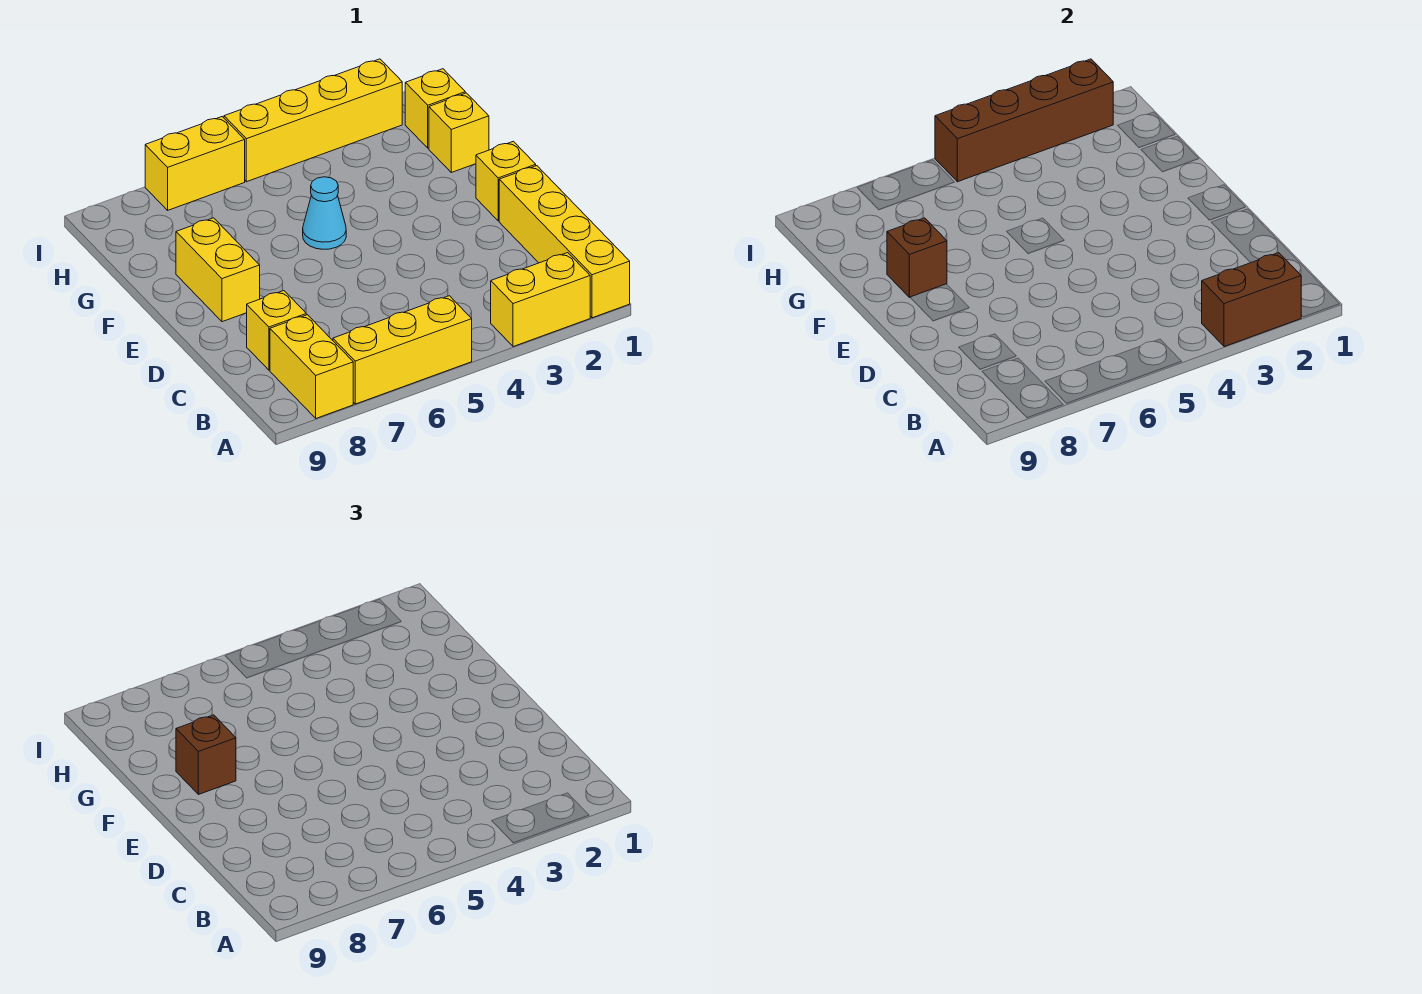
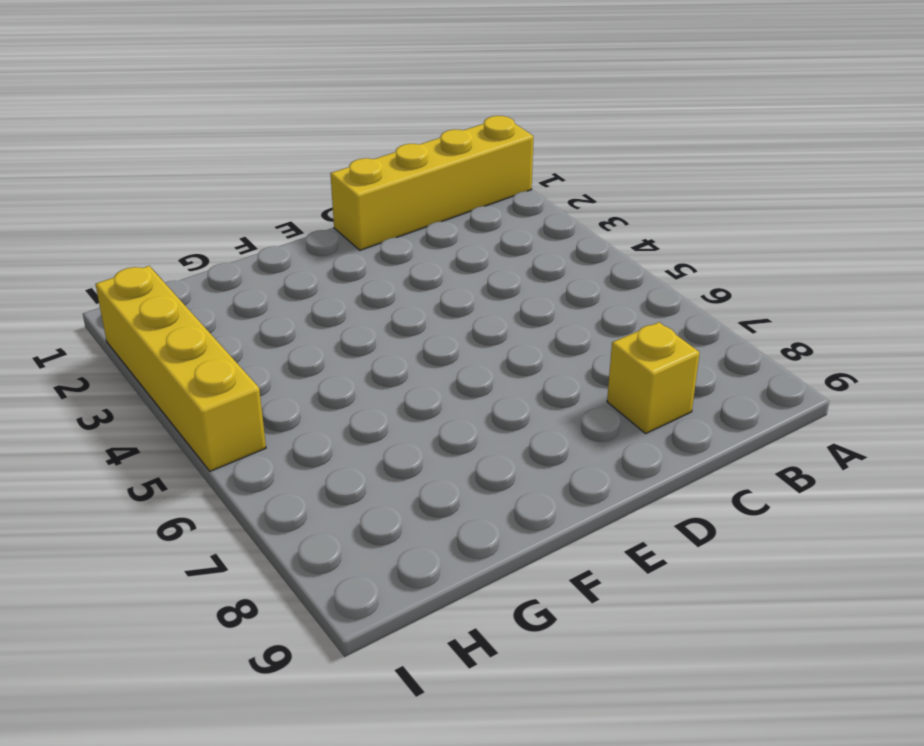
none -> yellow 1x2 brick [491,253,590,347]
none -> yellow 1x3 brick [333,296,472,404]
none -> yellow 1x2 brick [270,315,353,418]

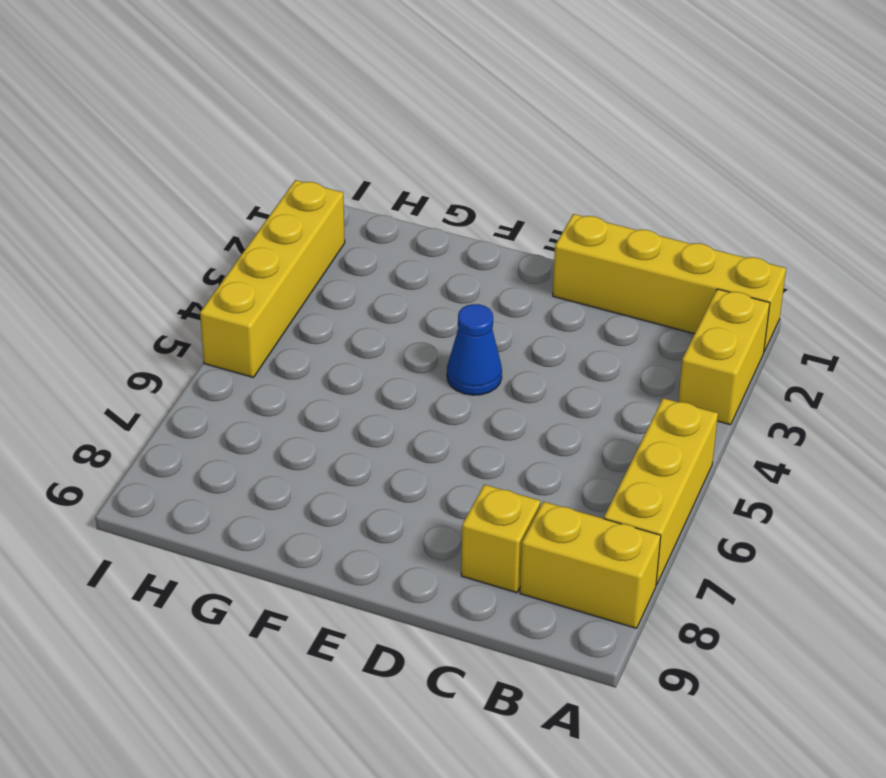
blue 1x1 cone [447,304,502,395] -> none
none -> yellow 1x1 brick [476,141,536,221]
none -> yellow 1x2 brick [176,218,260,322]
none -> cyan 1x1 cone [303,177,346,249]

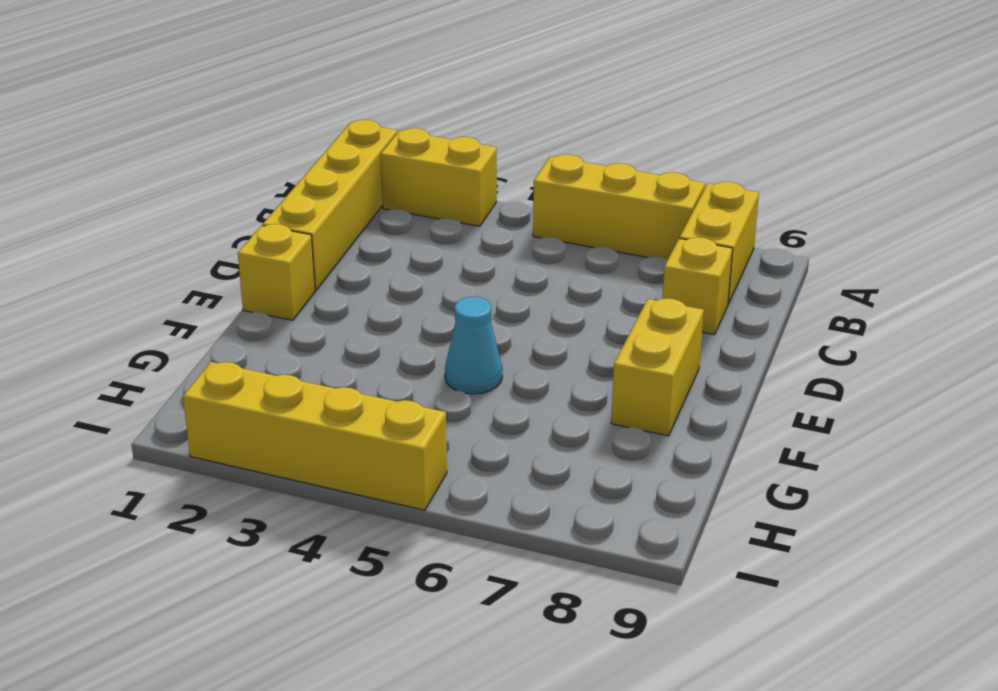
none -> yellow 1x1 brick [429,93,489,172]
none -> yellow 1x1 brick [405,69,465,148]
none -> yellow 1x2 brick [145,117,245,210]

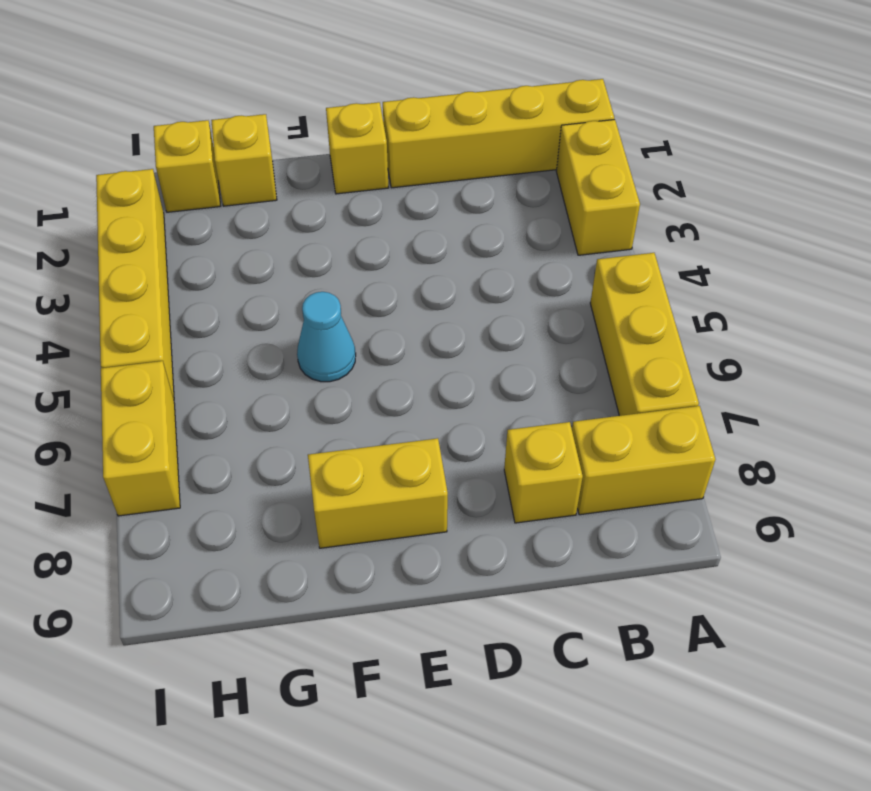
none -> brown 1x2 brick [1202,253,1301,347]
none -> brown 1x1 brick [887,218,947,298]
none -> brown 1x4 brick [935,59,1113,182]

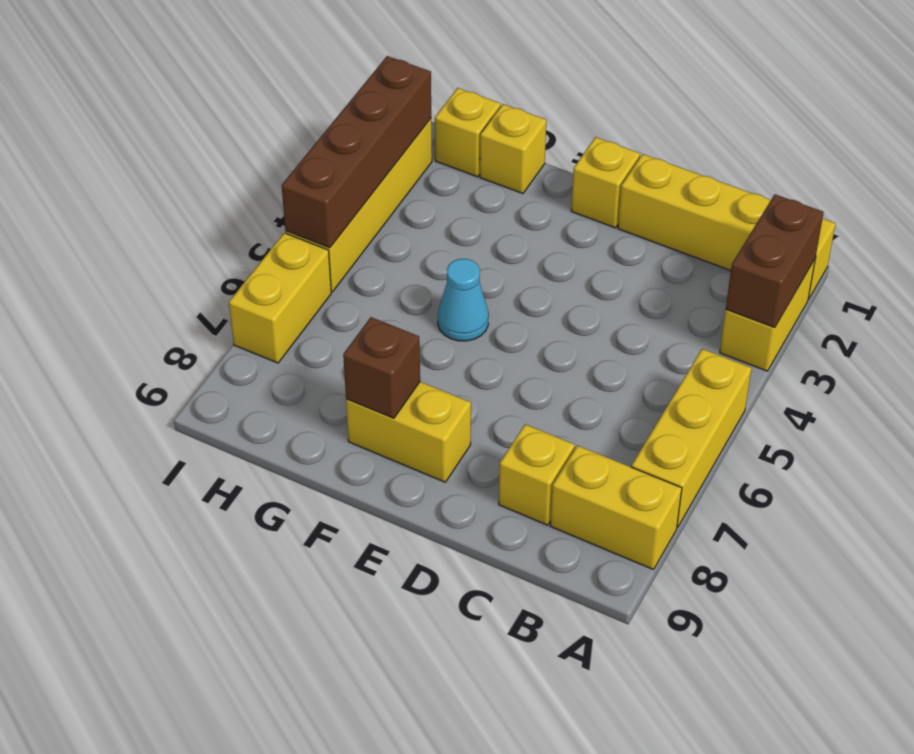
none -> brown 1x1 brick [176,715,236,795]

